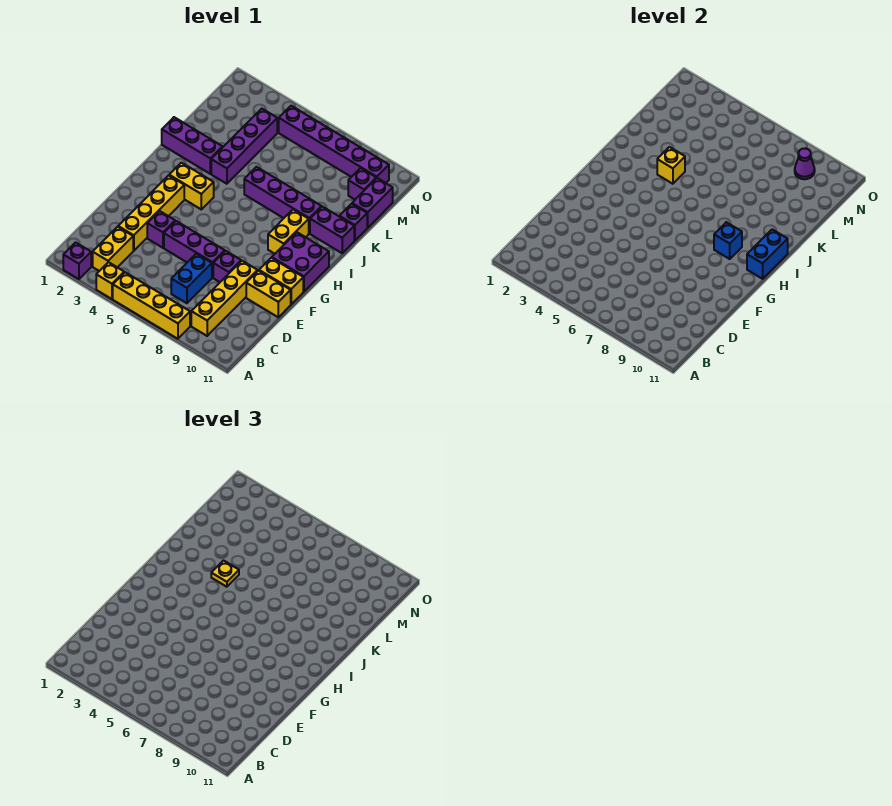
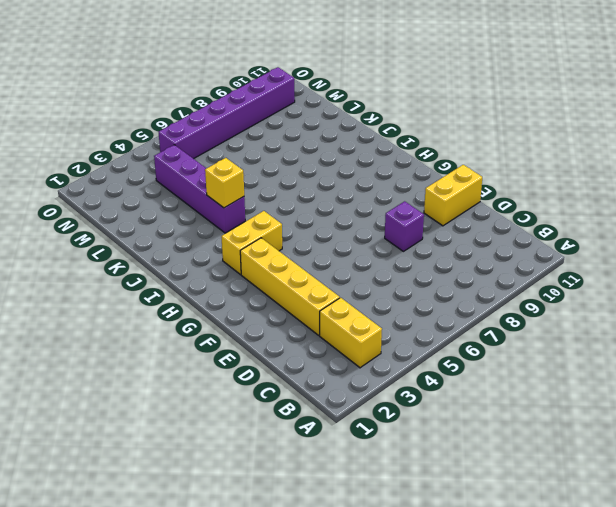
none -> purple 1x1 brick [63,242,91,279]
none -> yellow 1x1 brick [96,262,124,299]
none -> yellow 1x4 brick [113,272,190,339]

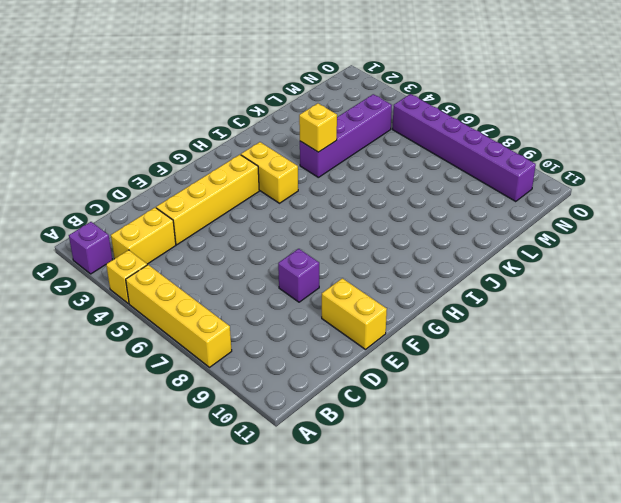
none -> yellow 1x4 brick [191,261,258,336]
none -> blue 1x2 brick [171,254,212,303]
none -> purple 1x1 brick [147,211,175,248]

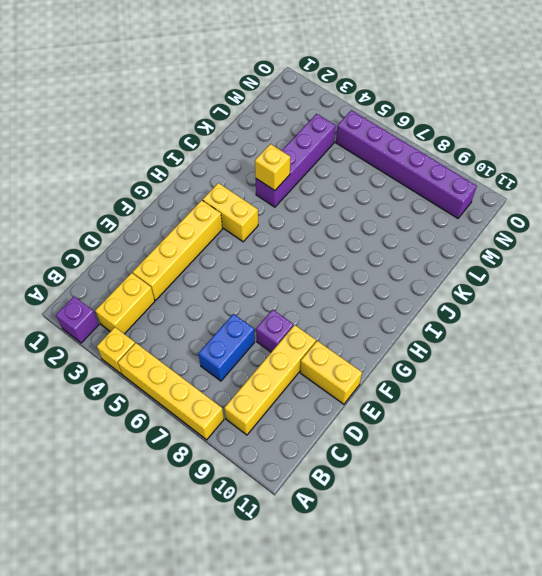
none -> purple 1x1 brick [147,211,175,248]
none -> purple 1x3 brick [164,221,225,278]
none -> yellow 1x2 brick [259,258,303,304]

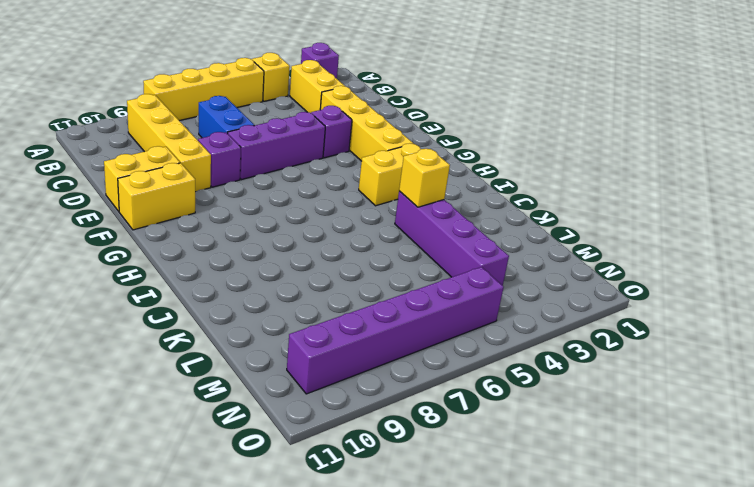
none -> purple 2x2 brick [272,232,329,292]
none -> yellow 1x2 brick [268,210,309,254]
none -> purple 1x3 brick [162,117,223,174]

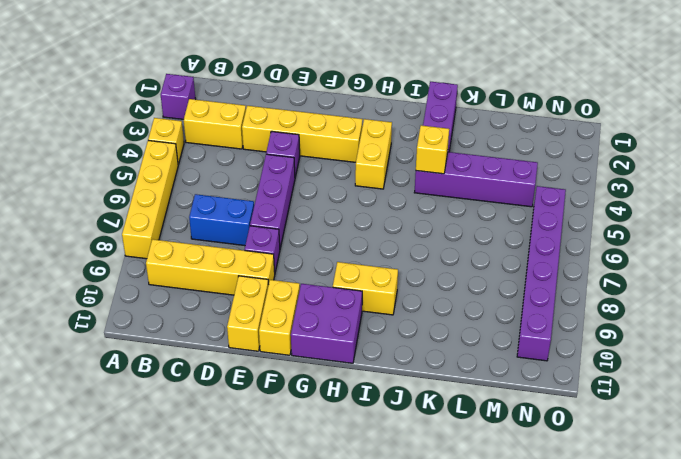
none -> purple 1x4 brick [244,167,321,233]
none -> purple 1x2 brick [310,207,354,253]
none -> purple 1x1 brick [339,204,367,240]

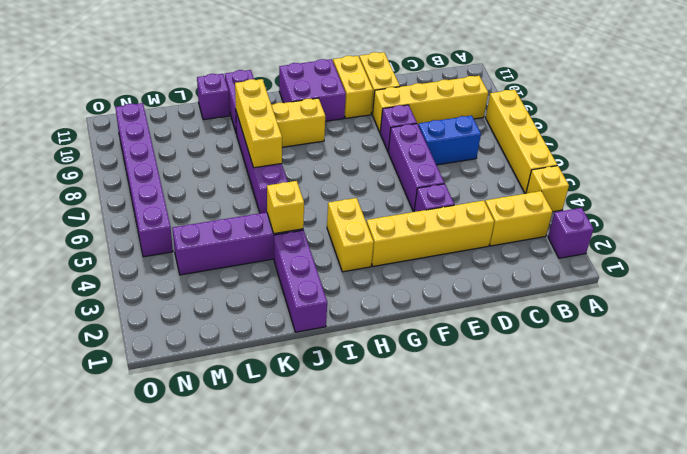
yellow 1x3 brick [235,79,282,168] -> none
none -> purple 1x2 brick [352,178,393,228]
none -> purple 1x1 brick [348,168,376,199]
none -> blue 1x1 brick [714,222,742,259]

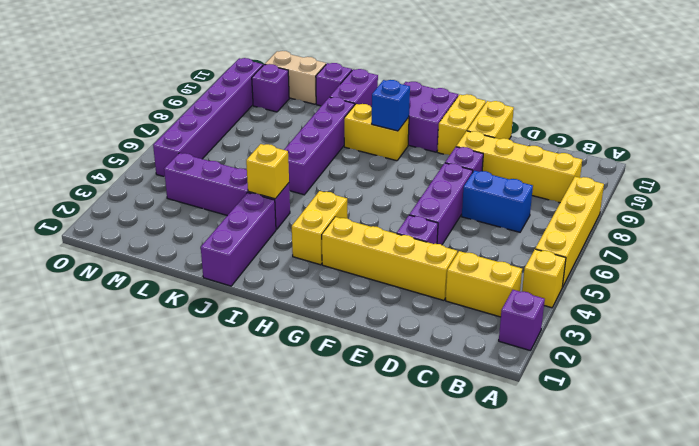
tan 1x2 brick [265,51,326,104] -> purple 1x2 brick [352,178,393,228]
none -> blue 1x2 brick [747,229,788,279]
none -> purple 1x1 cone [795,148,815,179]
none -> yellow 1x1 plate [211,561,239,587]

